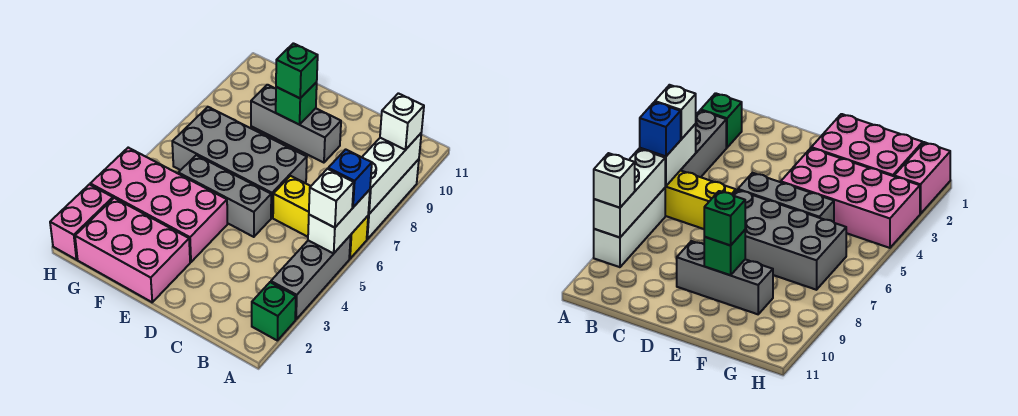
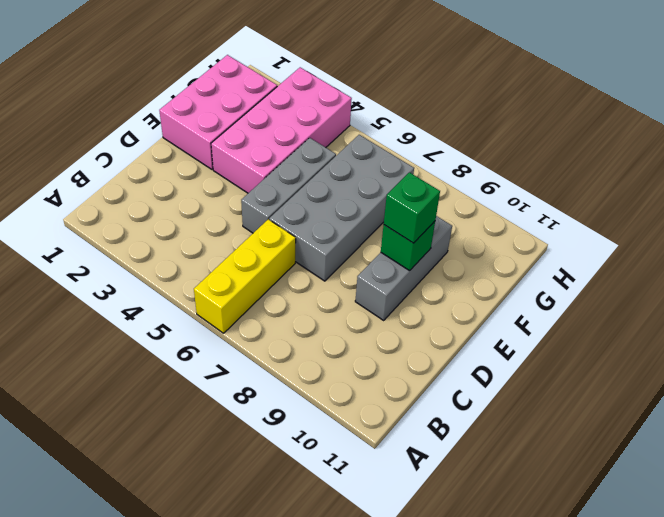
none -> green 1x1 brick [252,282,296,340]
none -> grey 1x3 brick [271,235,351,319]
none -> white 1x3 brick [367,159,419,239]

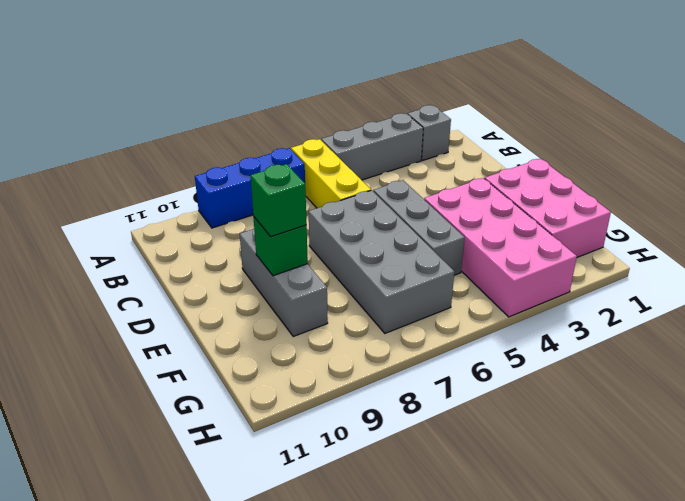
grey 1x1 brick [408,105,451,160] -> green 1x1 brick [252,282,296,340]
blue 1x3 brick [195,148,305,228] -> white 1x3 brick [367,159,419,239]
none -> pink 1x2 brick [50,184,113,260]
none -> white 1x2 brick [308,190,370,254]
none -> white 1x3 brick [362,134,421,214]

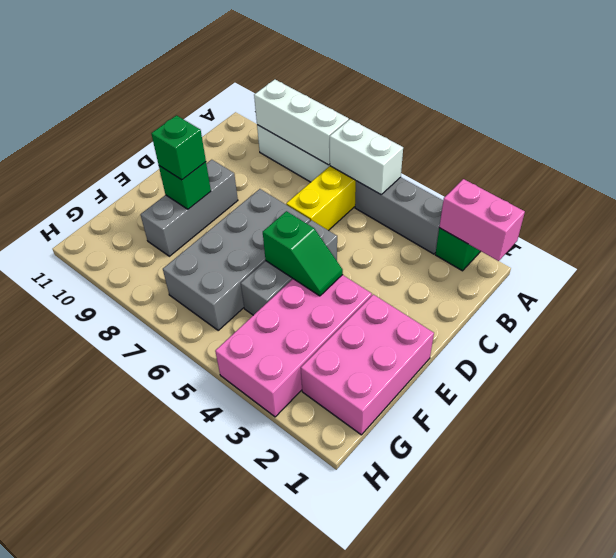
pink 1x2 brick [439,179,525,261] -> pink 1x2 brick moved to [50,184,113,260]
green 1x2 slope [263,211,343,296] -> none
none -> white 1x1 brick [309,169,354,228]
none -> blue 1x1 brick [328,149,372,207]
none -> white 1x1 brick [380,93,424,150]

